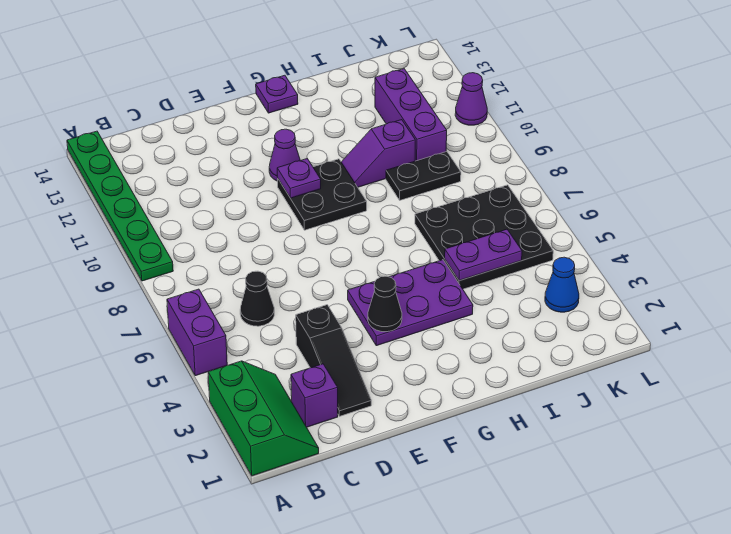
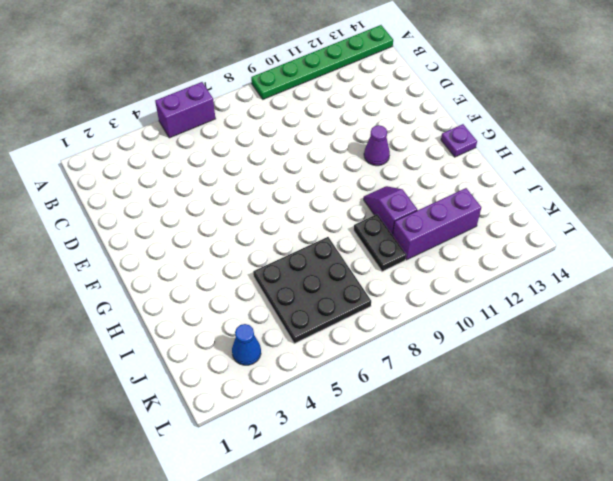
none -> green 2x3 slope [208,361,319,476]
none -> purple 1x1 brick [291,364,338,427]
none -> black 1x1 cone [240,271,274,326]

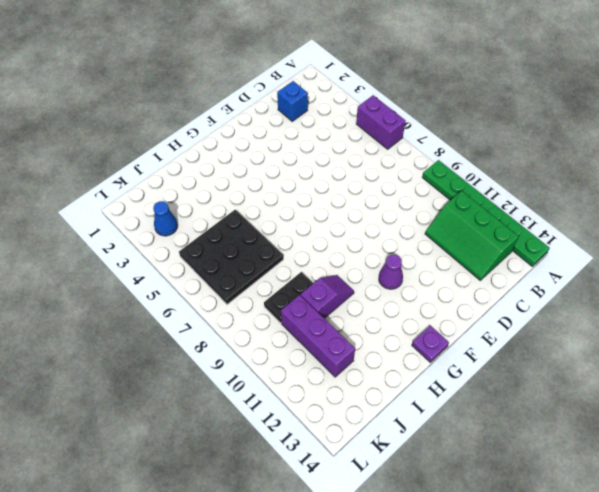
green 2x3 slope [425,191,519,280] -> green 2x3 slope moved to [208,361,319,476]
blue 1x1 brick [277,81,308,121] -> purple 1x1 brick [291,364,338,427]
none -> black 1x1 cone [240,271,274,326]
none -> black 1x3 slope [296,305,371,416]
none -> purple 2x3 plate [348,260,473,346]

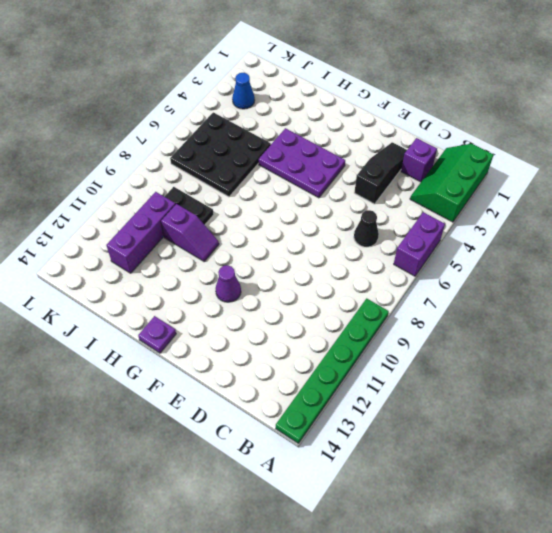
none -> black 2x2 plate [278,159,367,230]
none -> purple 1x1 cone [455,73,487,125]
none -> black 1x1 cone [368,276,402,332]

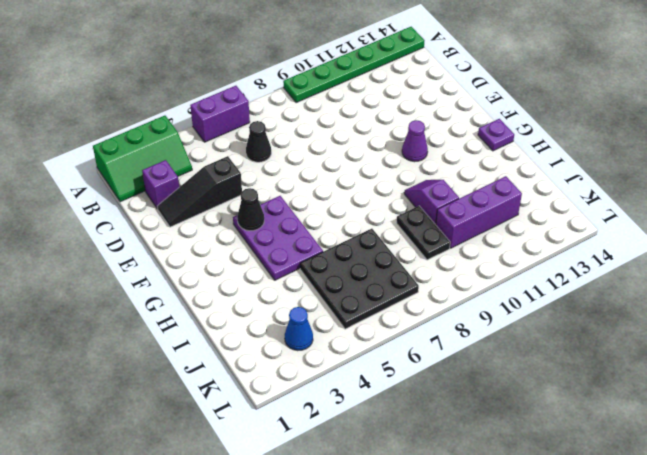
none -> black 2x2 plate [278,159,367,230]
none -> purple 1x1 cone [455,73,487,125]
none -> purple 1x1 plate [277,159,321,198]

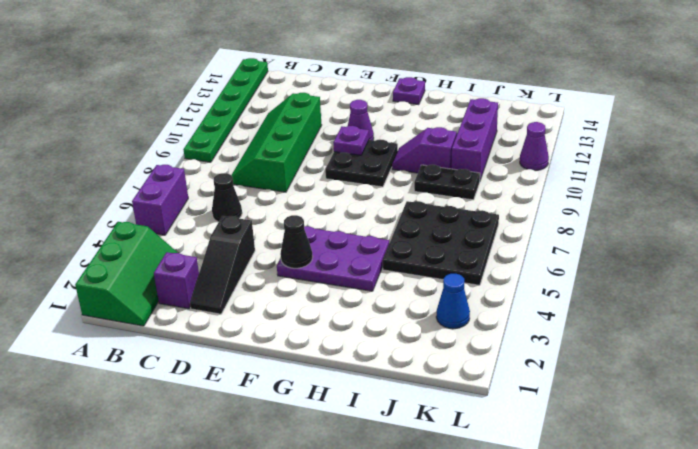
green 2x4 slope [231,92,322,192] -> none
none -> purple 1x2 plate [445,229,522,281]

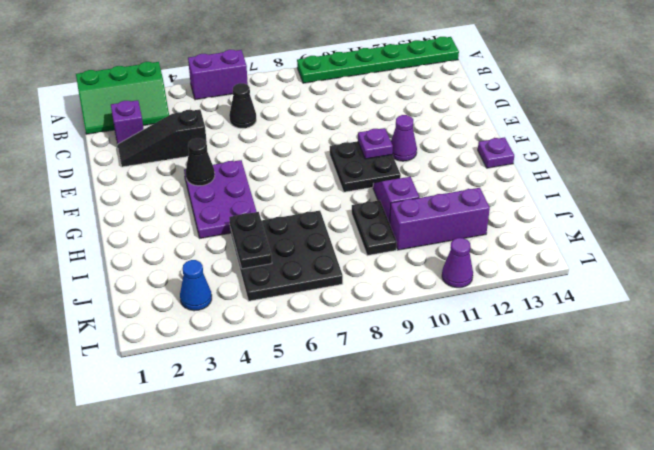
black 1x2 plate [229,212,272,269] -> purple 1x2 plate [445,229,522,281]

